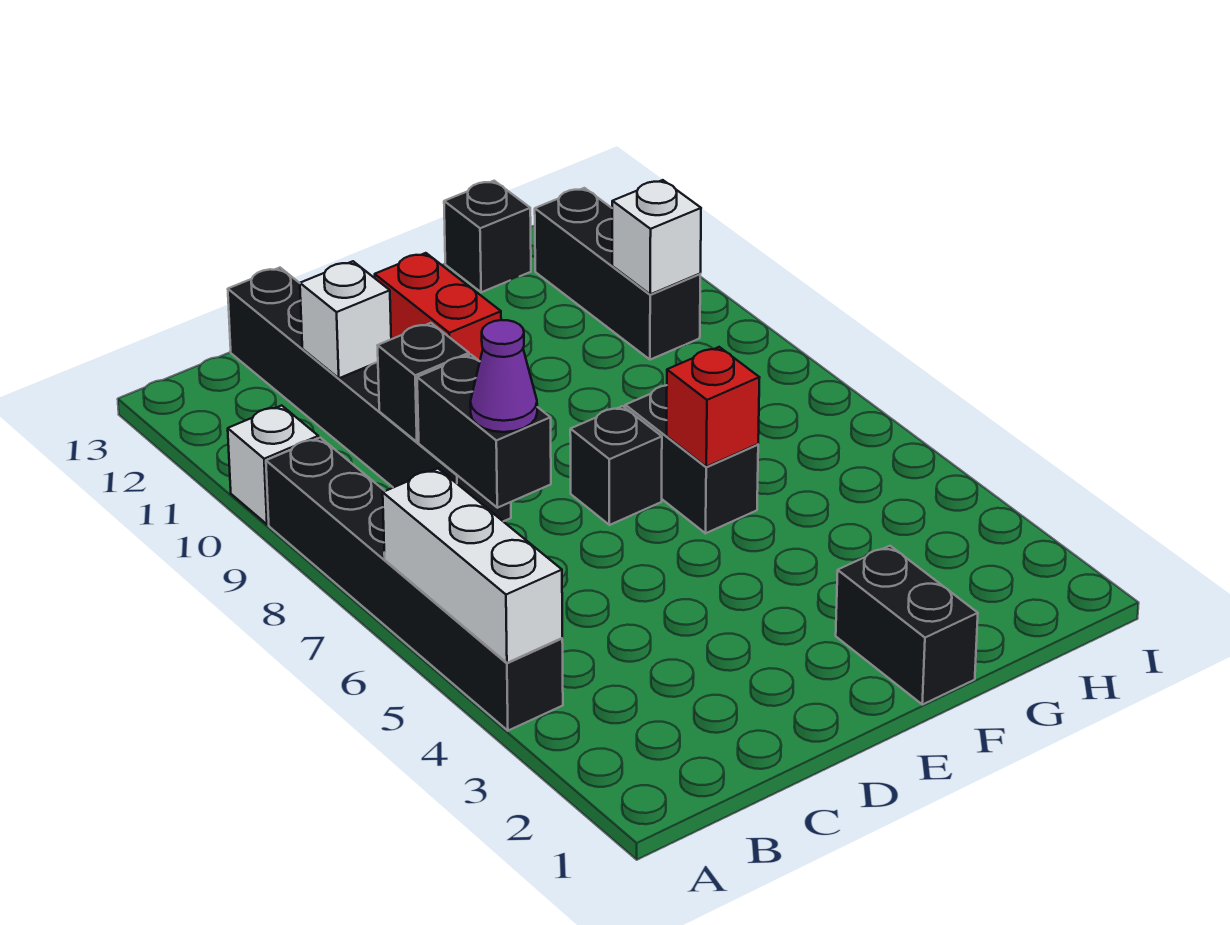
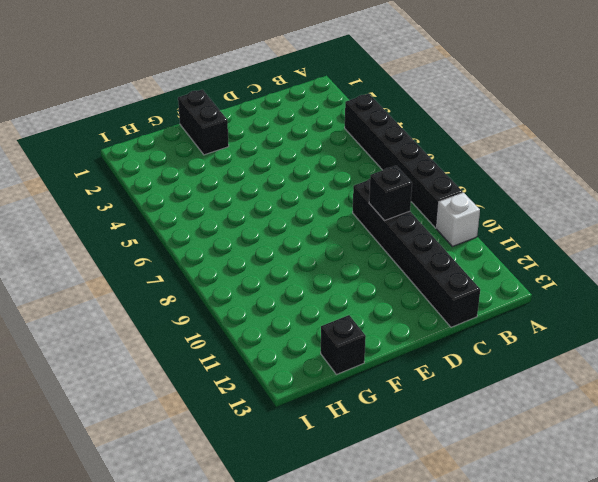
none -> black 1x1 brick [570,406,662,525]
none -> red 1x2 brick [375,253,501,361]
none -> black 1x2 brick [625,385,758,533]

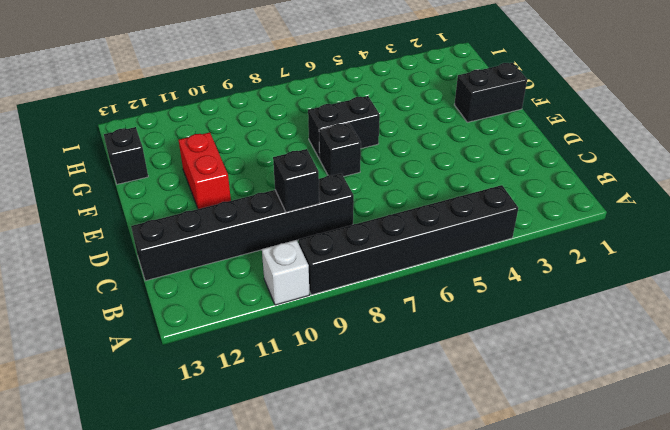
red 1x2 brick [179,132,231,209] -> red 1x2 brick turned to [375,253,501,361]
none -> black 1x3 brick [535,188,700,360]
none -> white 1x3 brick [383,469,562,663]
none -> black 1x2 brick [417,354,551,508]

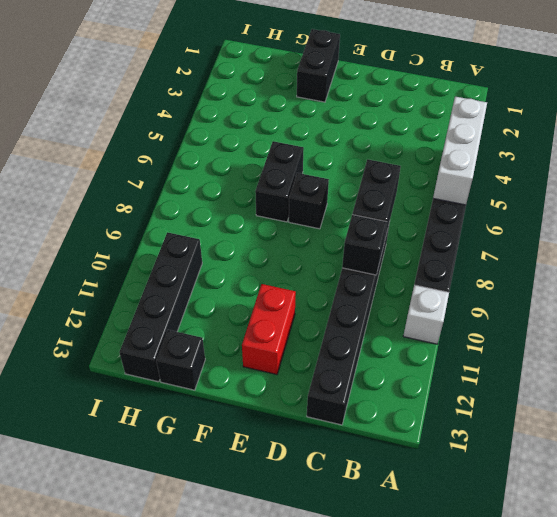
black 1x4 brick [120,232,202,382] -> black 1x3 brick [535,188,700,360]
none -> white 1x1 brick [300,261,391,378]
none -> red 1x1 brick [667,347,760,467]
none -> white 1x1 brick [612,180,701,294]

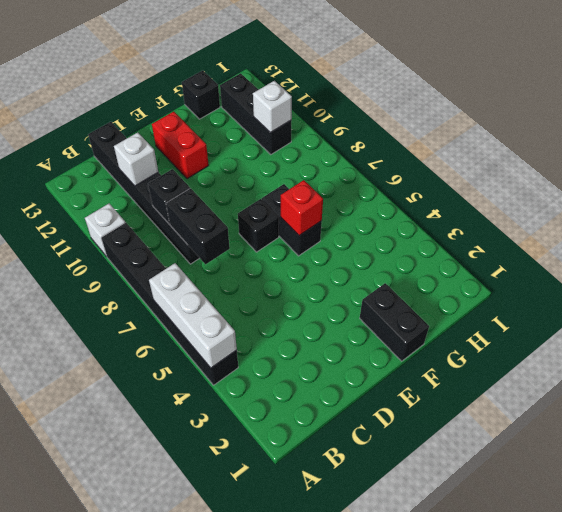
none -> purple 1x1 cone [470,320,537,432]

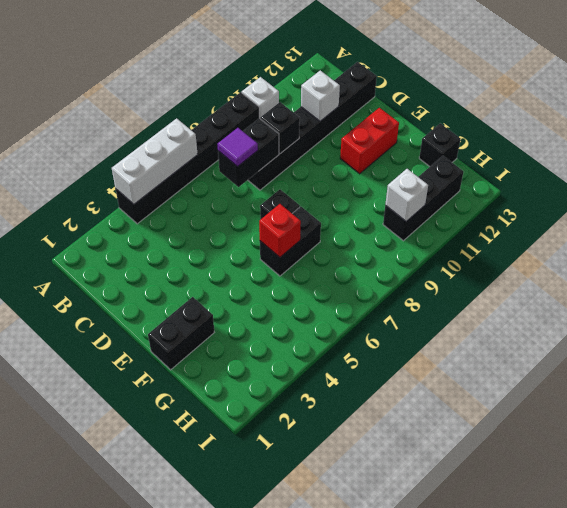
purple 1x1 tile [217,128,258,167] -> purple 1x1 cone [470,320,537,432]

